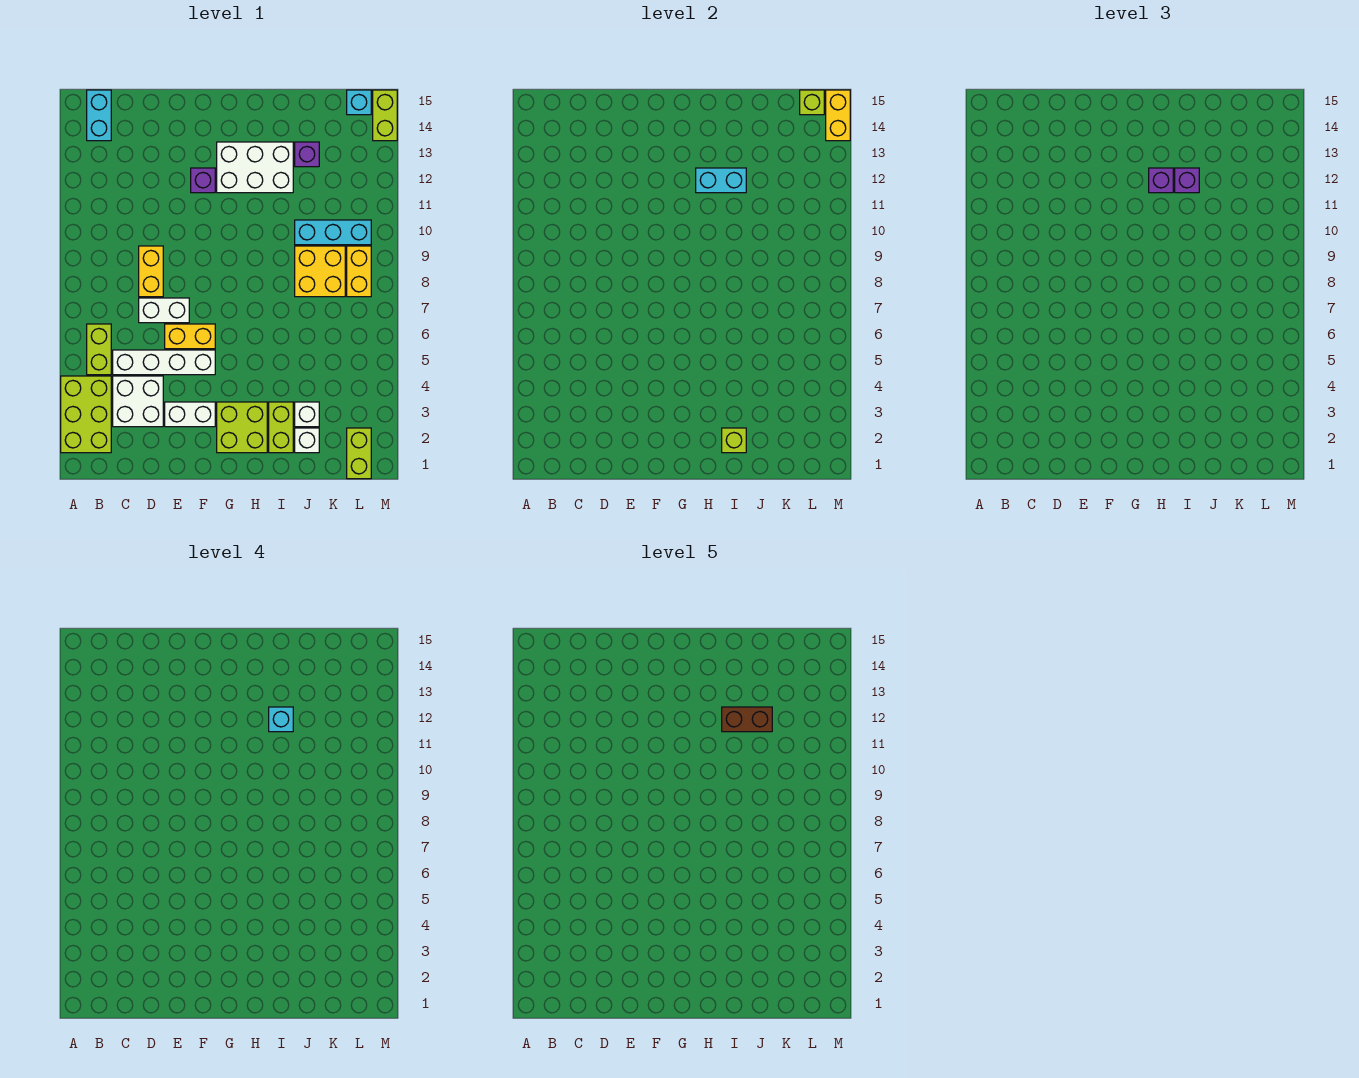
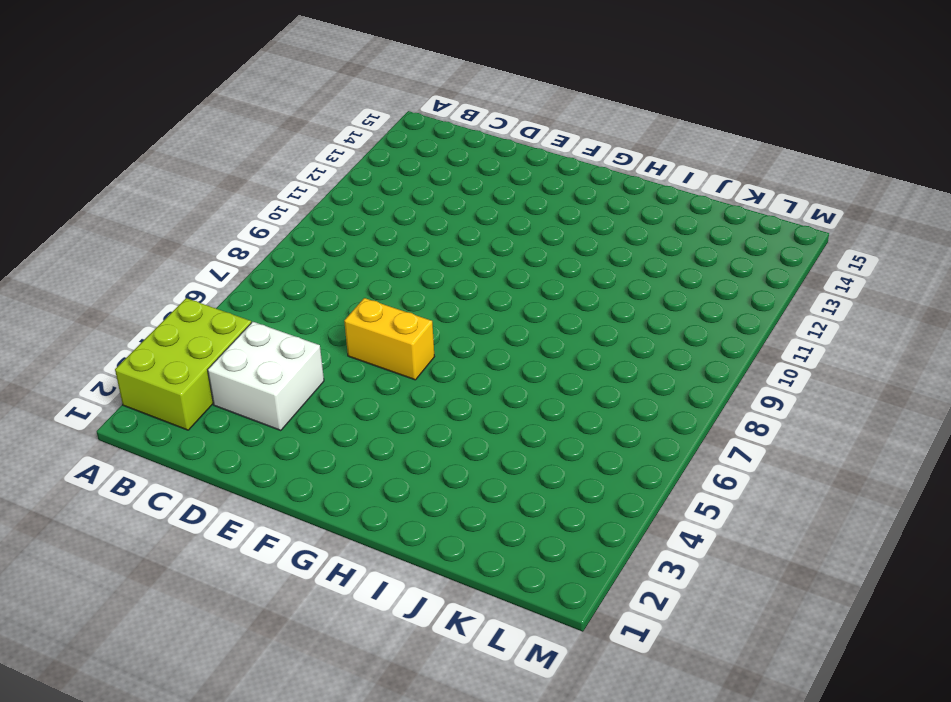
none -> lime 1x2 brick [87,324,111,375]
none -> cyan 1x2 brick [87,90,111,141]
none -> white 1x4 brick [113,350,215,375]
none -> white 1x2 brick [139,298,189,323]

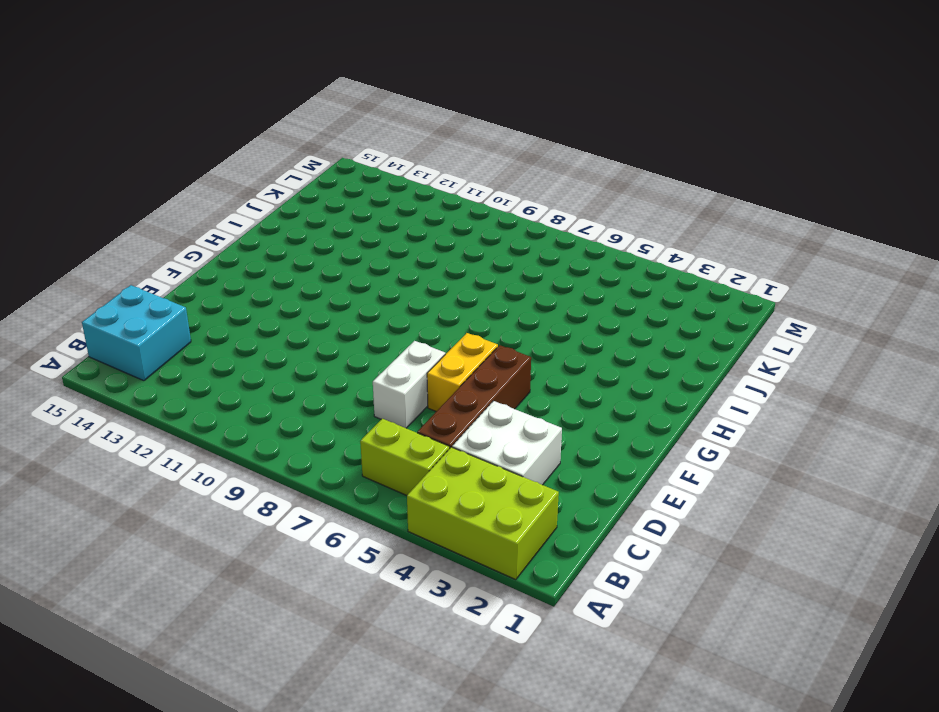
cyan 2x2 brick [82,285,191,381] -> cyan 1x2 brick [87,90,111,141]
brown 1x4 brick [417,345,531,448] -> white 1x4 brick [113,350,215,375]
none -> yellow 1x2 brick [139,246,163,297]
none -> white 1x2 brick [165,402,215,427]
none -> purple 1x1 brick [191,168,215,193]
none -> lime 2x2 brick [217,402,267,453]

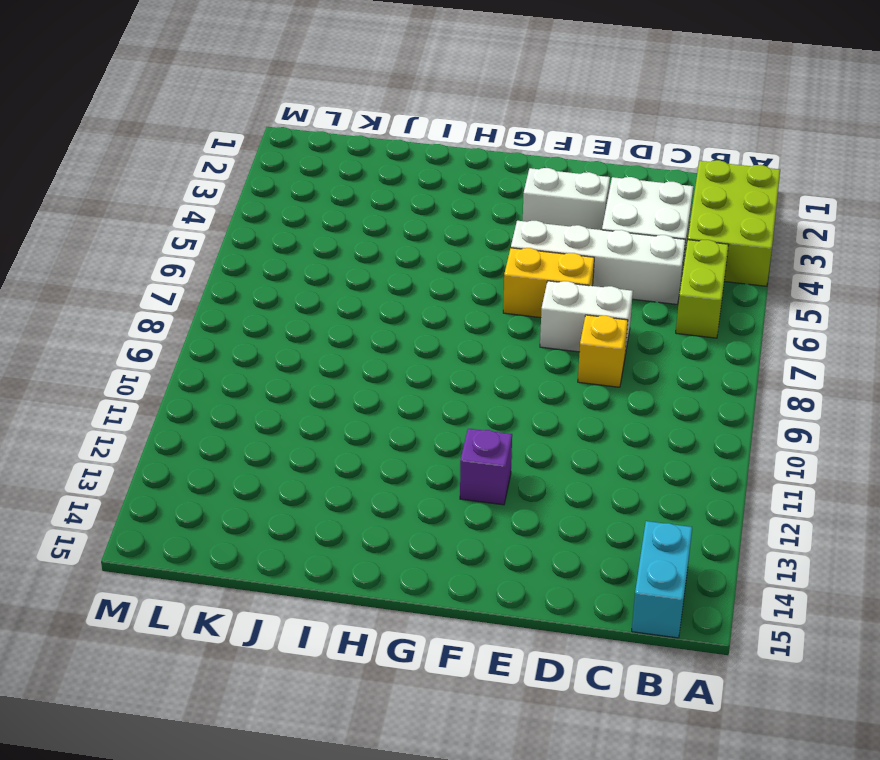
yellow 1x1 brick [578,315,628,387] -> yellow 1x2 brick [139,246,163,297]
none -> lime 2x2 brick [217,402,267,453]
none -> white 2x3 brick [217,142,293,193]
none -> lime 1x2 brick [269,402,293,453]
none -> white 1x1 brick [295,428,319,453]

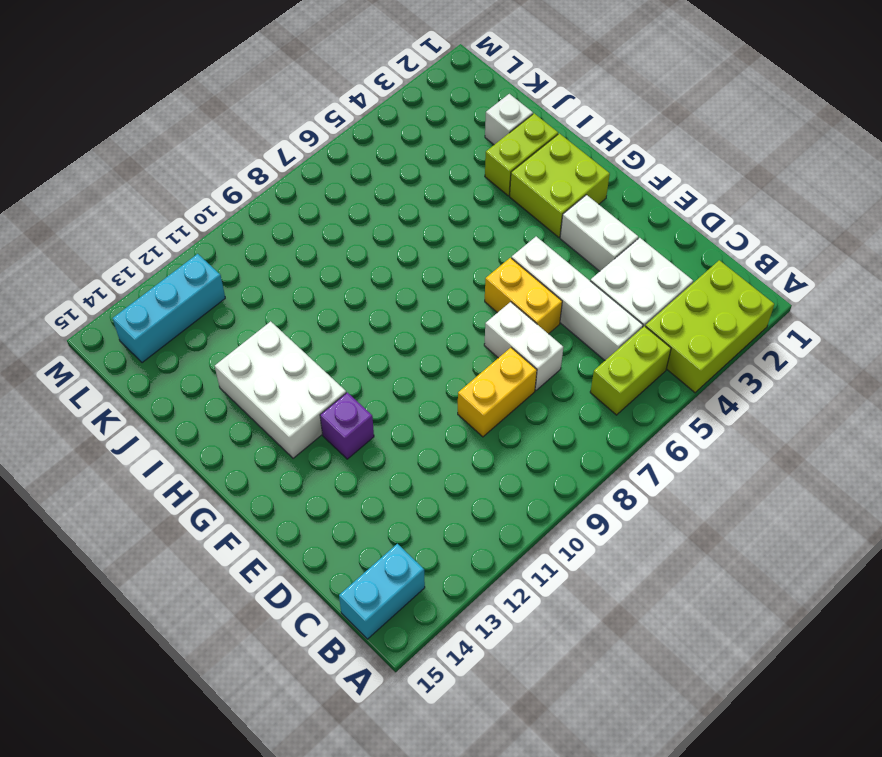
cyan 1x3 brick [113,254,225,363] -> cyan 1x3 brick turned to [295,220,371,245]
none -> white 1x1 brick [295,402,319,427]
none -> yellow 2x2 brick [295,246,345,297]
none -> purple 1x1 brick [295,142,319,167]
none -> lime 1x2 brick [347,428,371,479]

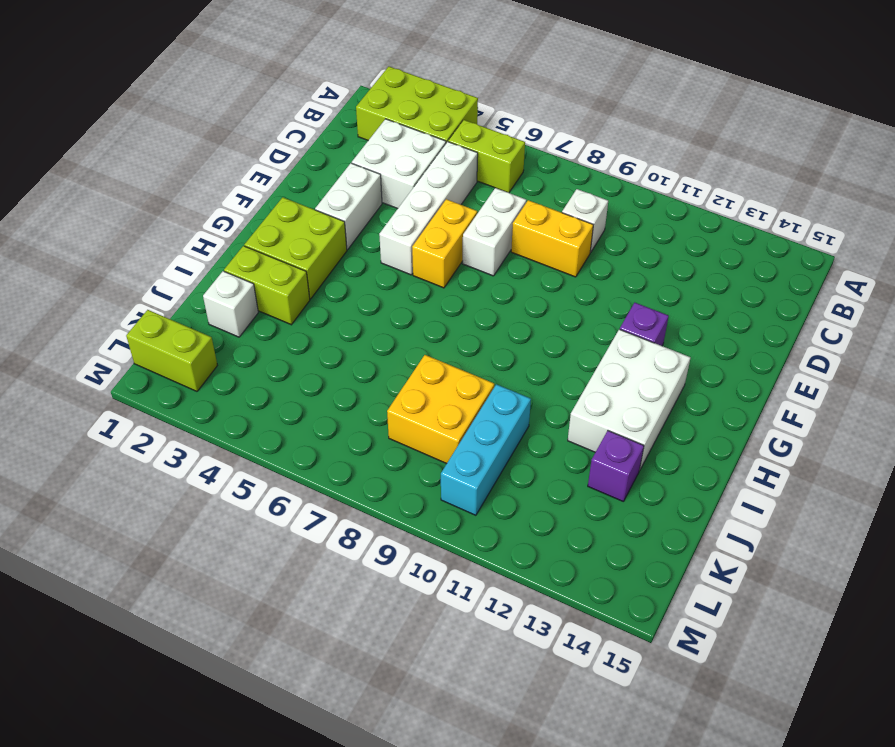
white 1x1 brick [562,189,608,253] -> white 1x1 brick moved to [295,402,319,427]
none -> cyan 1x2 brick [87,90,111,141]
none -> yellow 1x2 brick [347,246,371,297]
none -> cyan 1x1 brick [347,90,371,115]
none -> lime 1x2 brick [373,90,397,141]

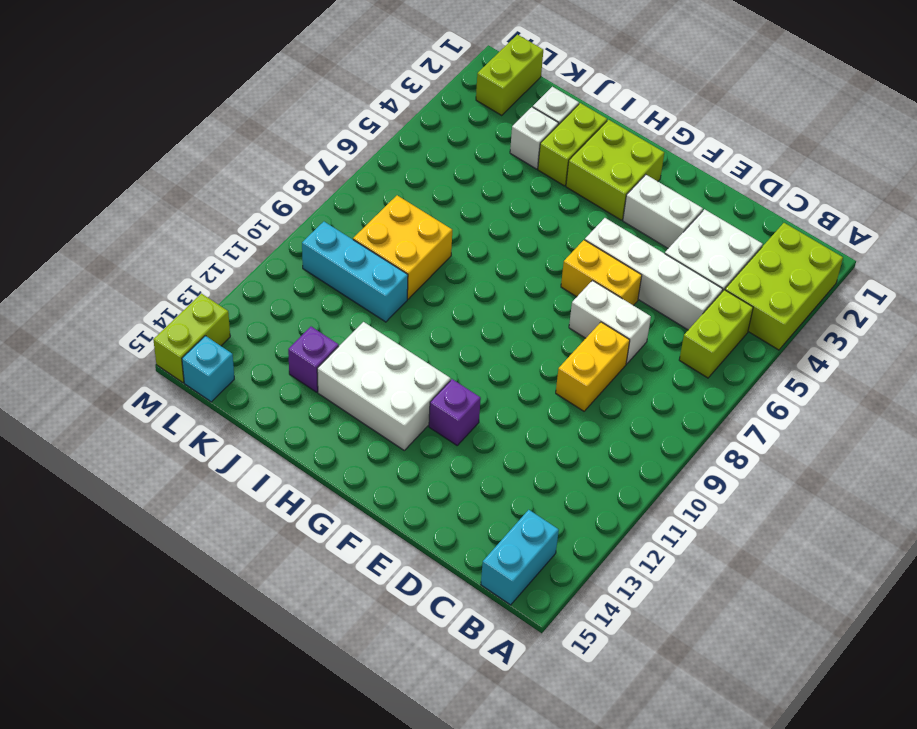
none -> yellow 1x2 brick [347,246,371,297]
none -> cyan 1x2 brick [696,168,746,193]
none -> lime 1x1 brick [722,428,746,453]
none -> lime 1x1 brick [800,90,824,115]

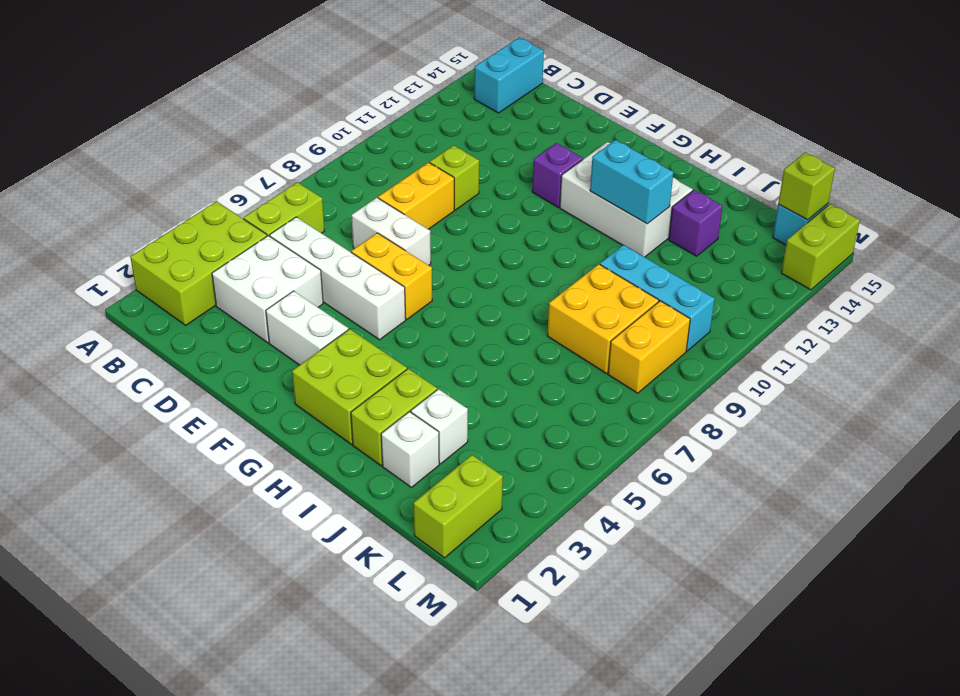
lime 1x1 brick [430,145,479,210] -> lime 1x1 brick moved to [722,428,746,453]
none -> yellow 1x2 brick [826,90,850,141]
none -> purple 1x1 brick [1149,168,1173,193]
none -> purple 1x1 brick [1175,168,1199,193]
none -> cyan 1x1 brick [269,707,293,732]

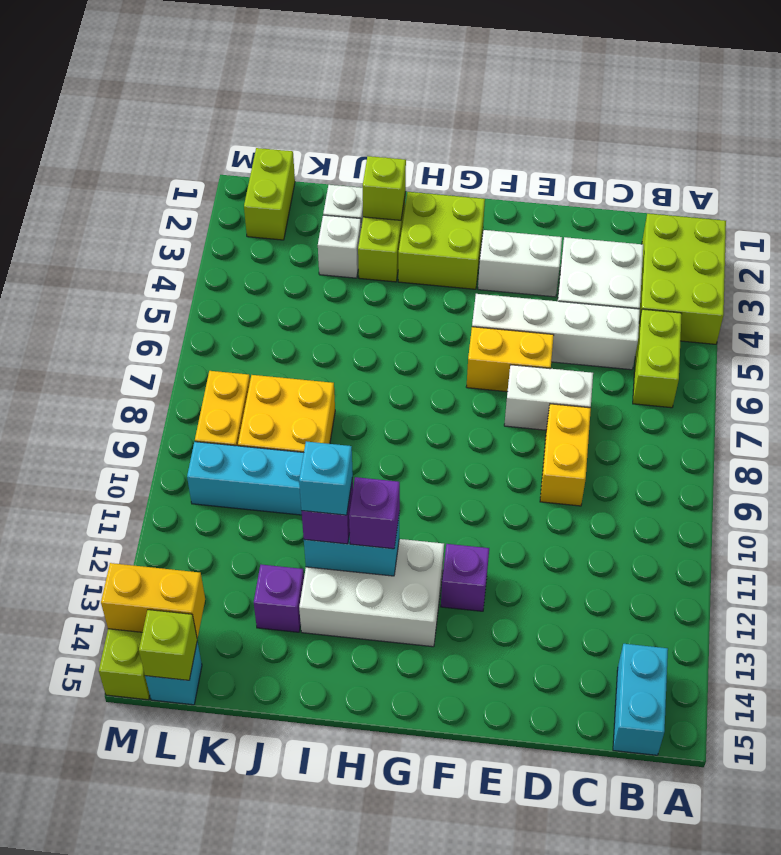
yellow 1x2 brick [101,563,205,638] -> yellow 1x2 brick turned to [826,90,850,141]
none -> brown 1x2 brick [722,707,772,732]

